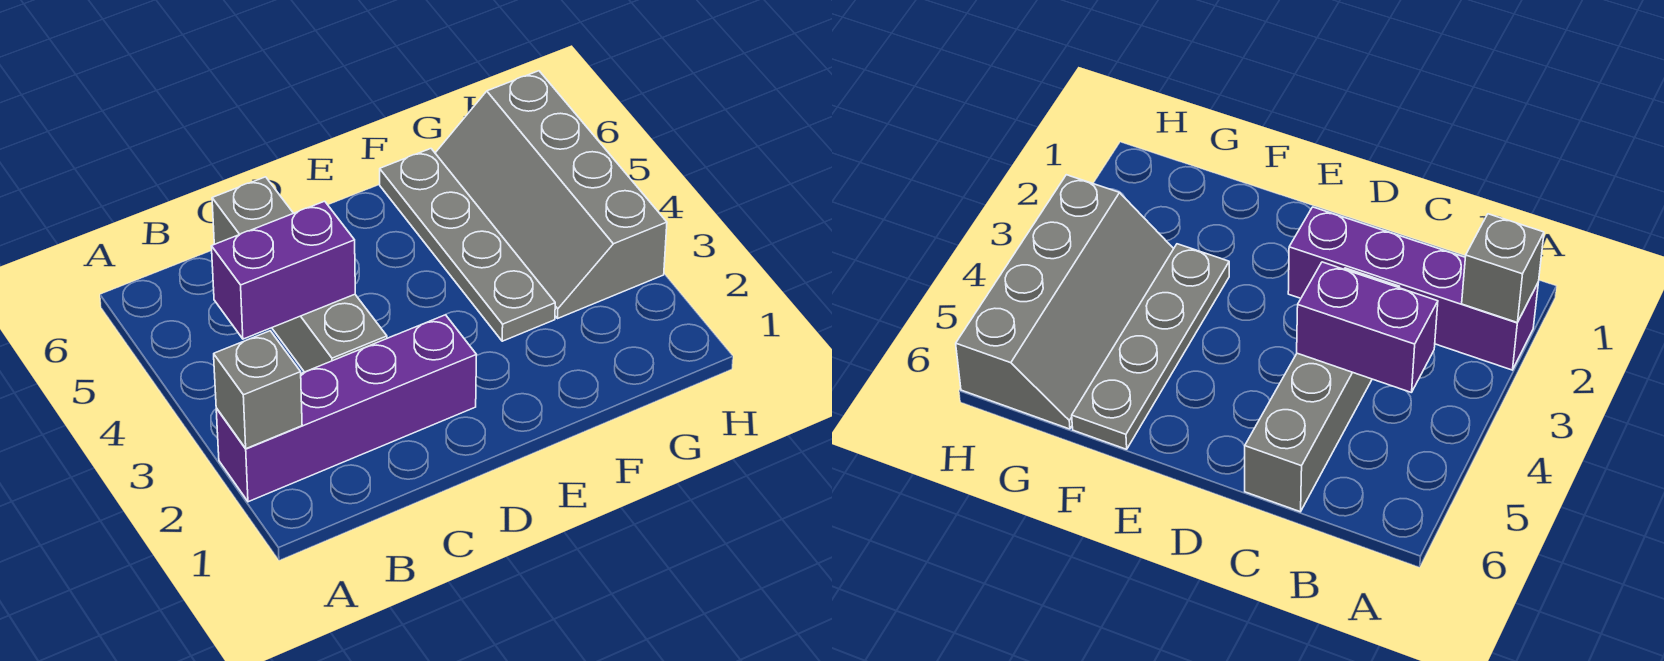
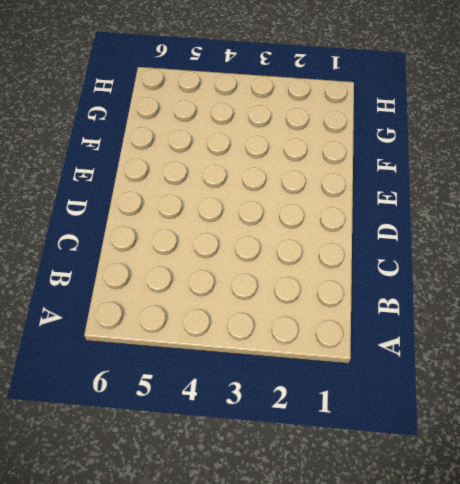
none -> purple 1x4 brick [216,315,476,502]
none -> grey 1x4 brick [212,177,387,372]

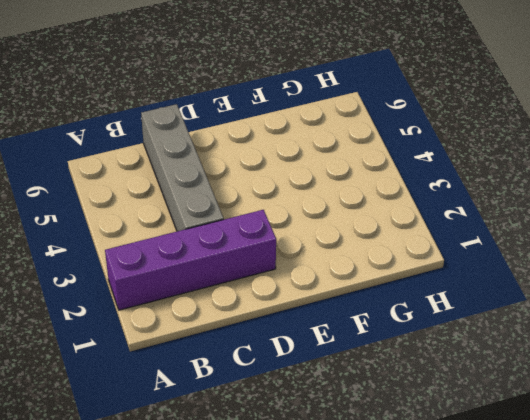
none -> grey 1x4 plate [380,149,555,341]
none -> grey 2x4 slope [435,71,667,319]

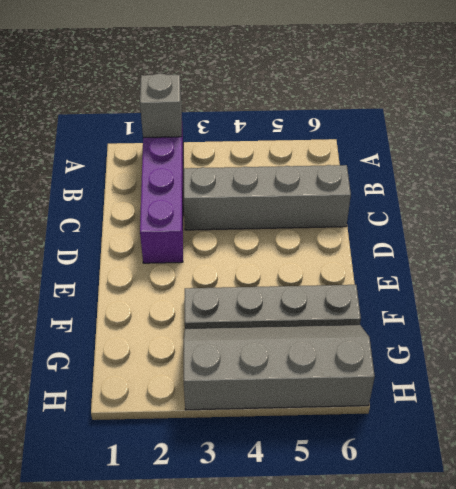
none -> purple 1x2 brick [211,201,355,339]

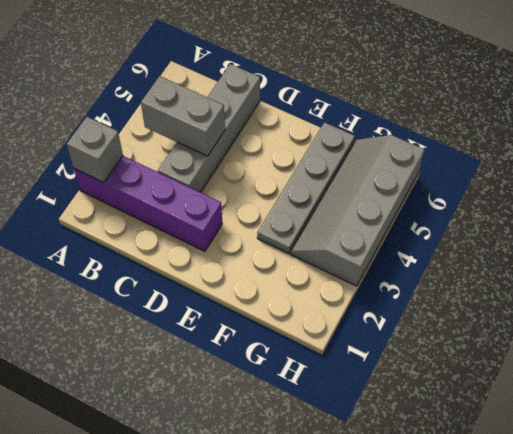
grey 1x2 brick [141,76,225,156] -> purple 1x2 brick [211,201,355,339]

